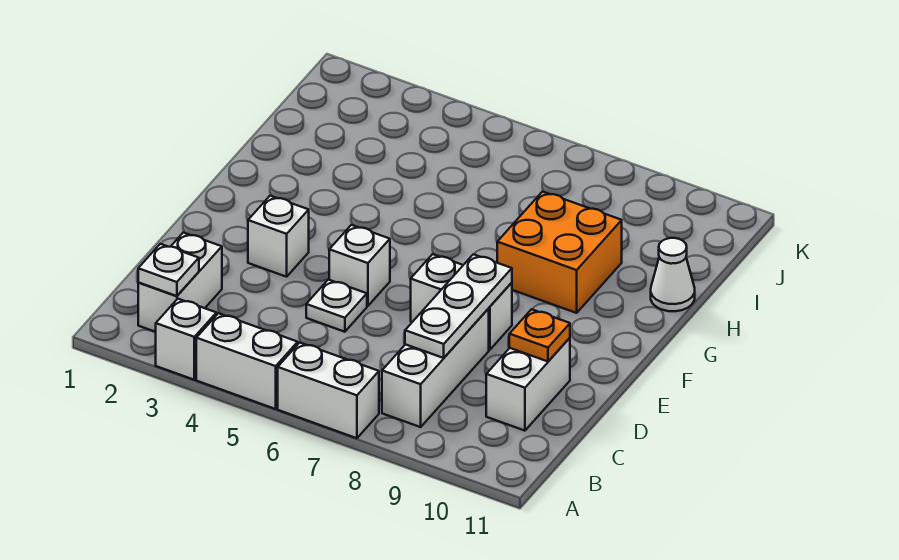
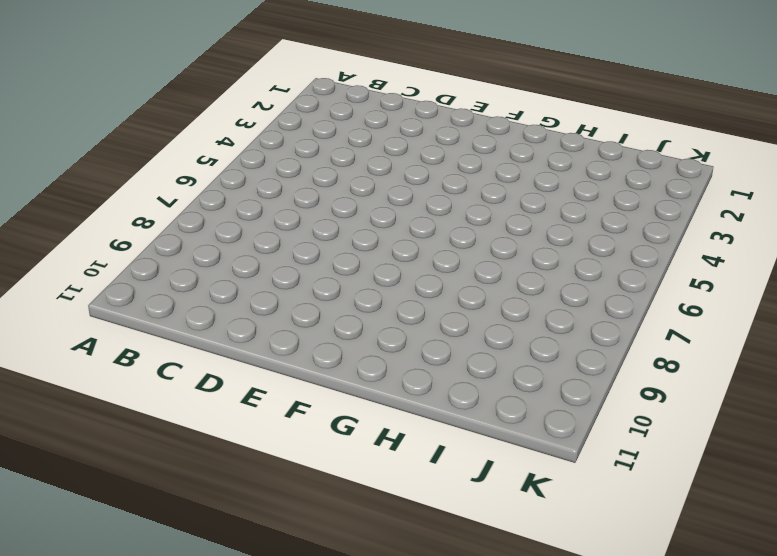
none -> white 1x1 brick [156,299,216,380]
none -> white 1x2 brick [196,313,298,409]
none -> white 1x2 brick [278,343,379,438]

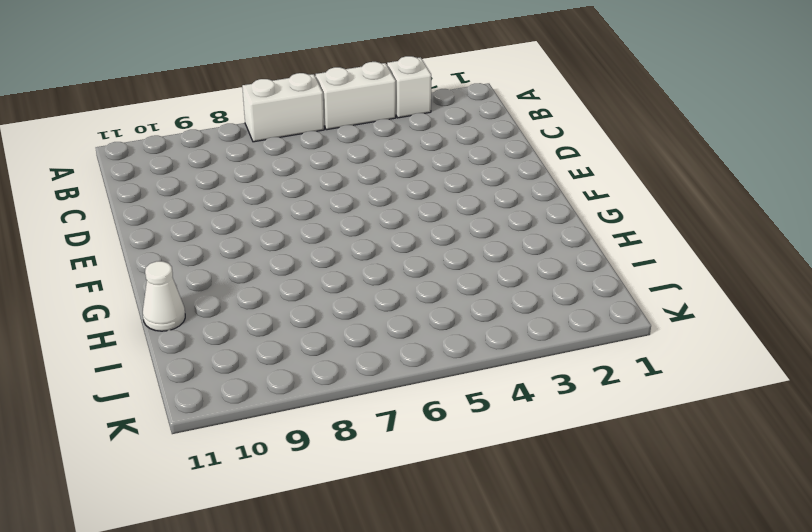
none -> white 1x2 brick [138,233,222,332]
none -> white 1x3 brick [382,309,489,427]
none -> white 1x2 brick [486,338,570,431]

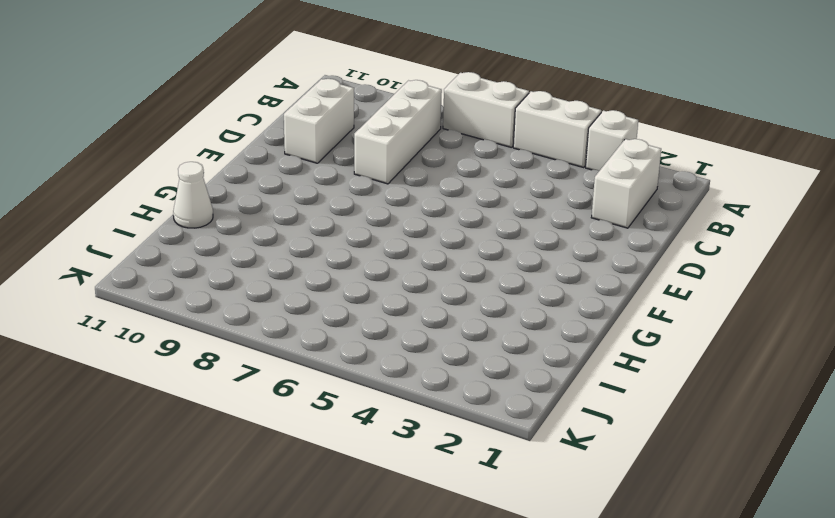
none -> white 1x1 plate [306,280,367,332]
none -> white 1x1 brick [248,196,309,277]
none -> white 1x1 brick [329,225,390,306]

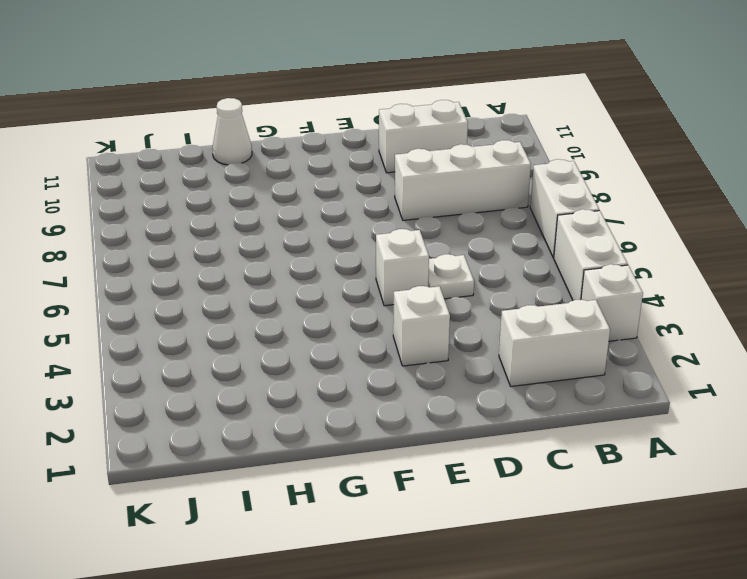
none -> white 1x2 brick [411,254,512,350]
none -> orange 2x2 brick [497,192,622,313]
none -> white 1x1 plate [138,244,199,296]

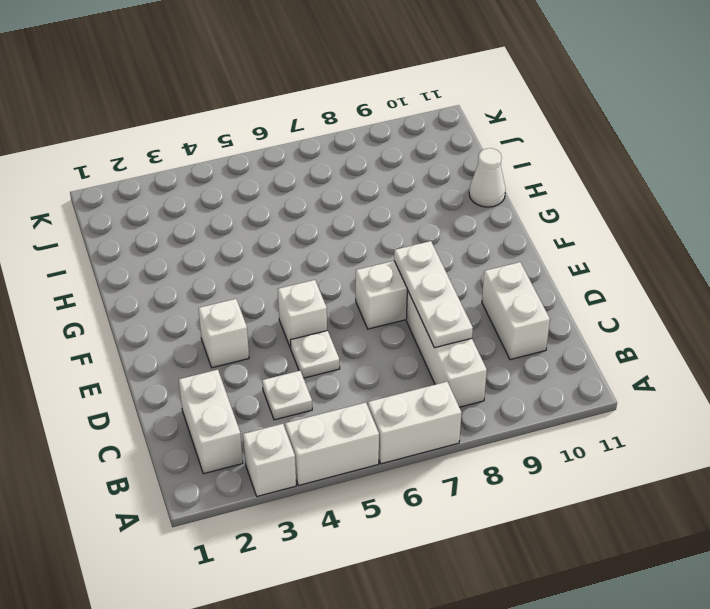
white 1x1 plate [262,371,312,420] -> white 1x1 plate moved to [138,244,199,296]
none -> orange 2x2 brick [497,192,622,313]
none -> orange 1x1 plate [509,309,570,361]

